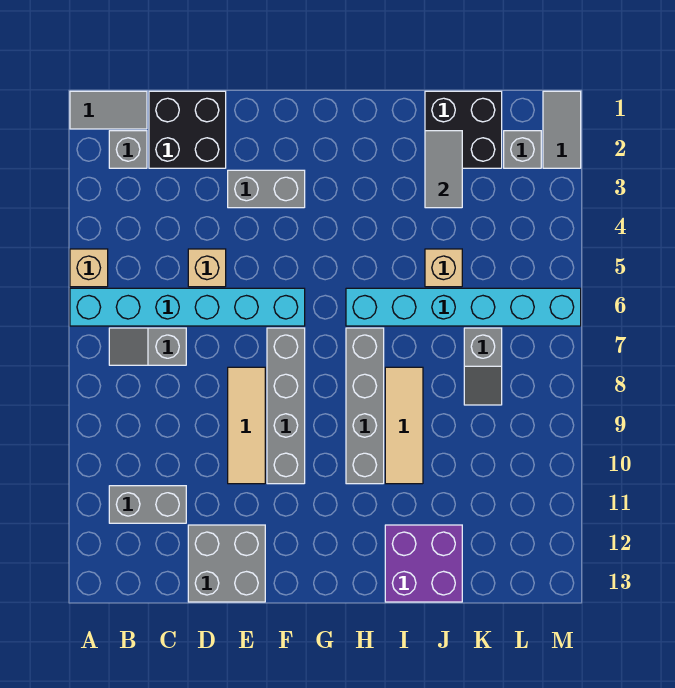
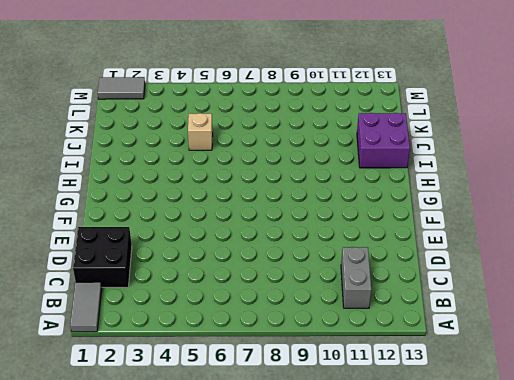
none -> tan 1x1 brick [70,249,108,287]
none -> cyan 1x6 brick [70,288,305,326]
none -> grey 1x1 brick [109,131,147,168]

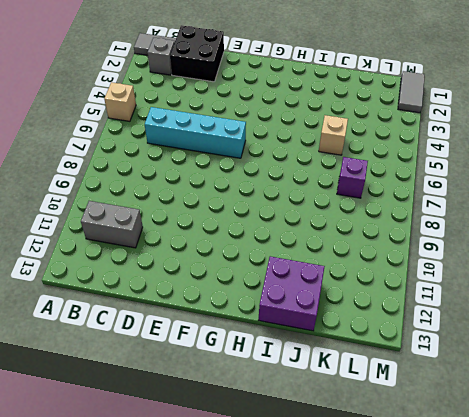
cyan 1x4 brick [145,107,246,158] -> cyan 1x6 brick [70,288,305,326]
purple 1x1 brick [337,157,368,198] -> grey 1x2 slope [464,328,502,405]
none -> grey 1x2 slope [109,328,186,365]
none -> tan 1x1 brick [188,249,226,287]
none -> grey 2x2 brick [188,525,265,602]

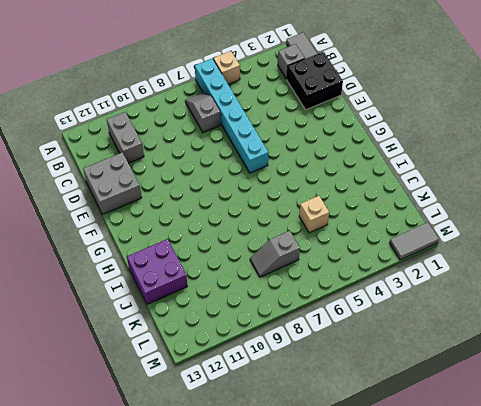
none -> tan 1x1 brick [188,249,226,287]
none -> grey 1x2 brick [228,170,305,208]
none -> tan 1x3 tile [228,367,265,484]

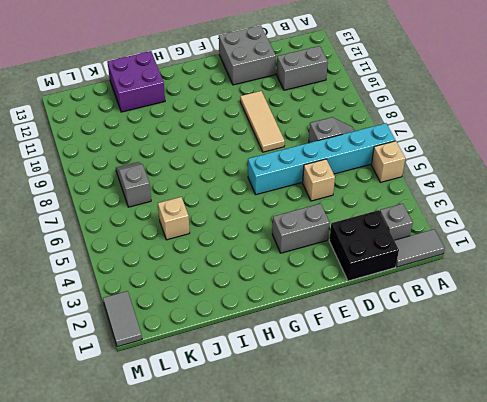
none -> grey 1x4 brick [267,328,305,484]
none -> cyan 1x6 brick [346,288,581,326]
none -> grey 1x4 brick [346,328,384,484]

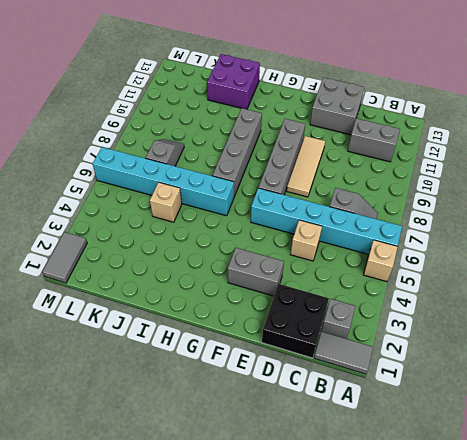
none -> tan 1x3 tile [385,367,423,484]
none -> black 2x2 brick [425,91,502,168]
none -> grey 1x1 brick [504,131,541,168]

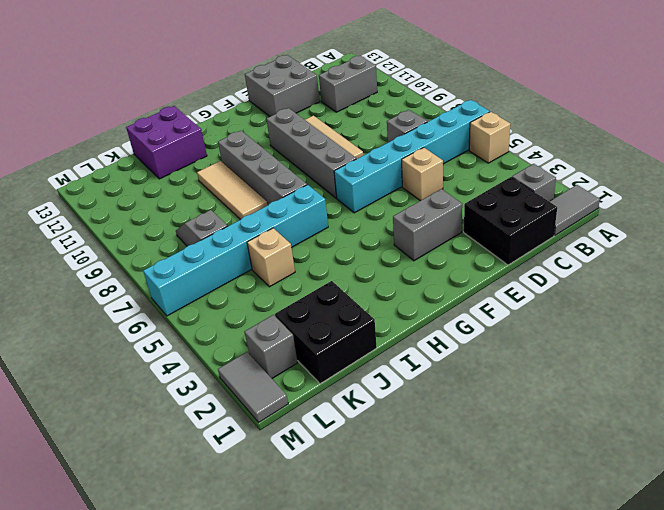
none -> grey 1x2 tile [425,131,462,208]

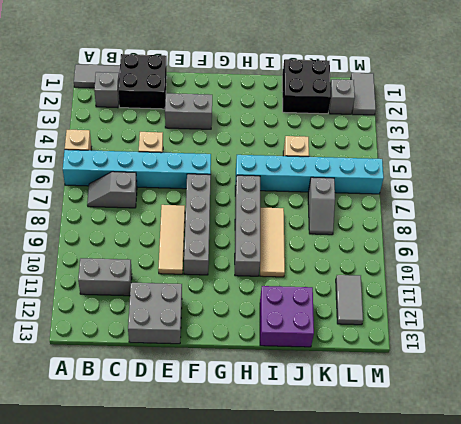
grey 1x2 tile [336,275,363,325] -> grey 1x2 tile moved to [425,131,462,208]

